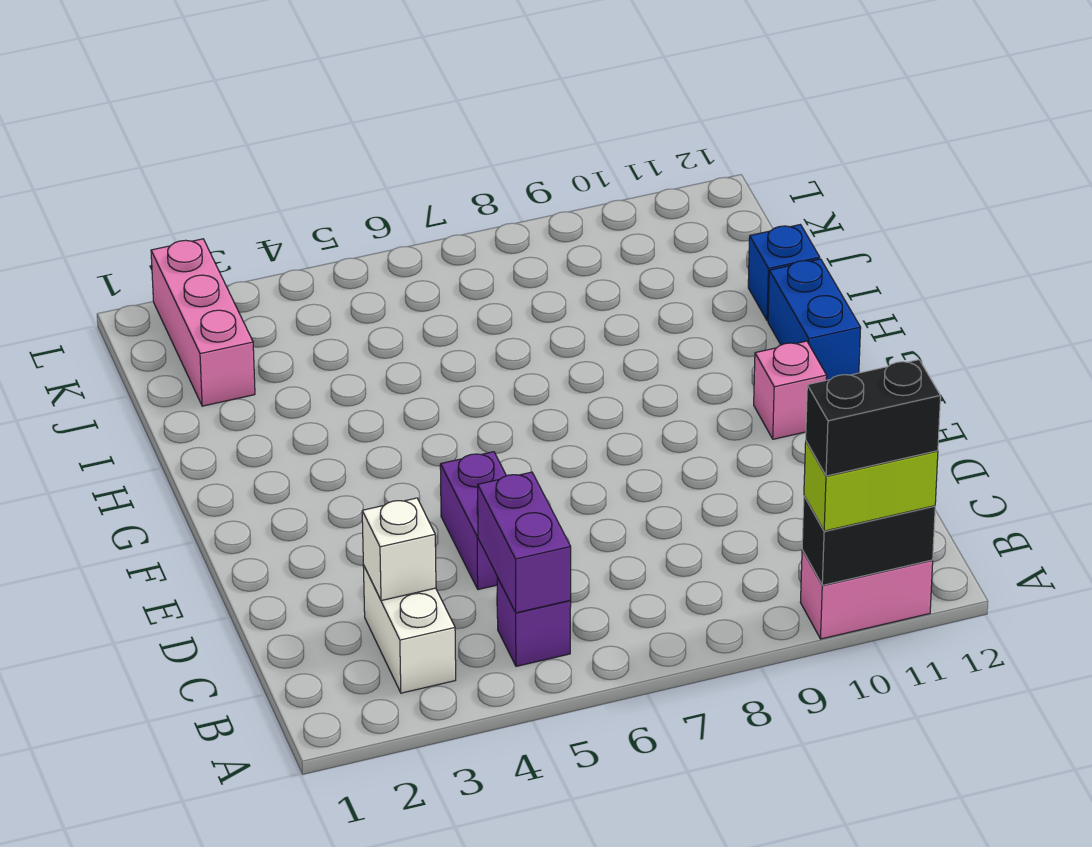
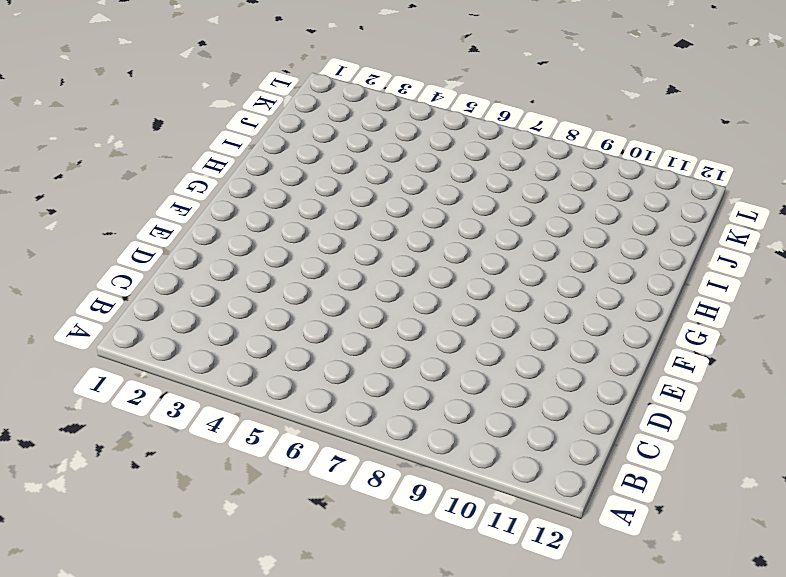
none -> pink 1x2 brick [800,550,933,639]
none -> white 1x2 brick [363,565,456,693]
none -> purple 1x1 brick [497,577,571,666]

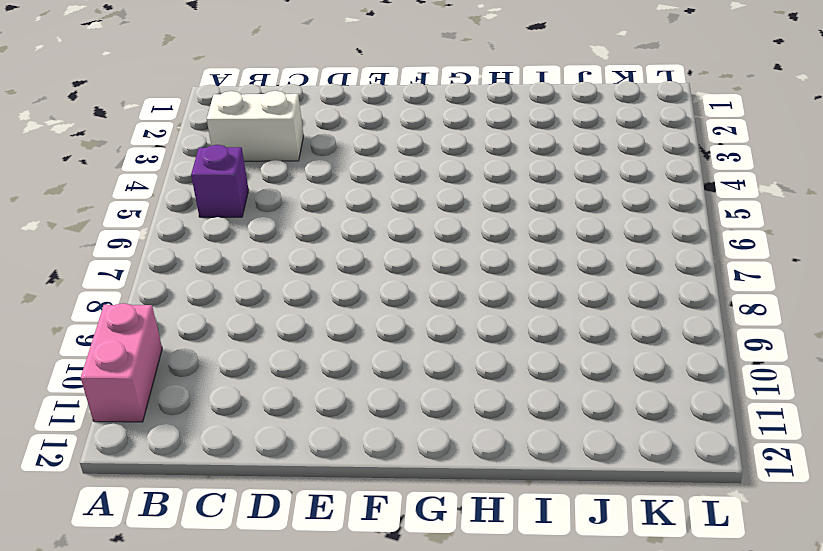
none -> purple 1x2 brick [440,452,506,590]
none -> pink 1x1 brick [754,341,827,439]
none -> blue 1x2 brick [768,259,861,380]

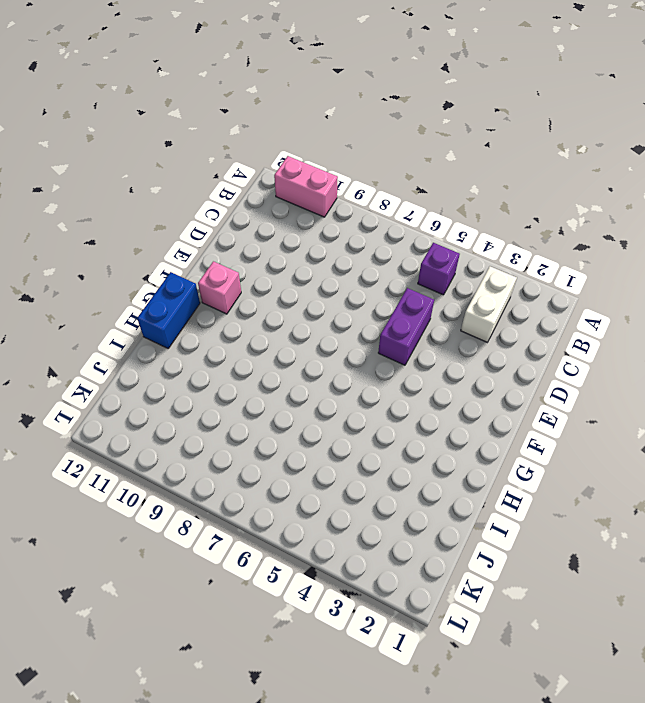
none -> blue 1x1 brick [748,225,820,321]
none -> pink 1x3 brick [151,239,255,406]
none -> black 1x2 brick [802,496,935,585]

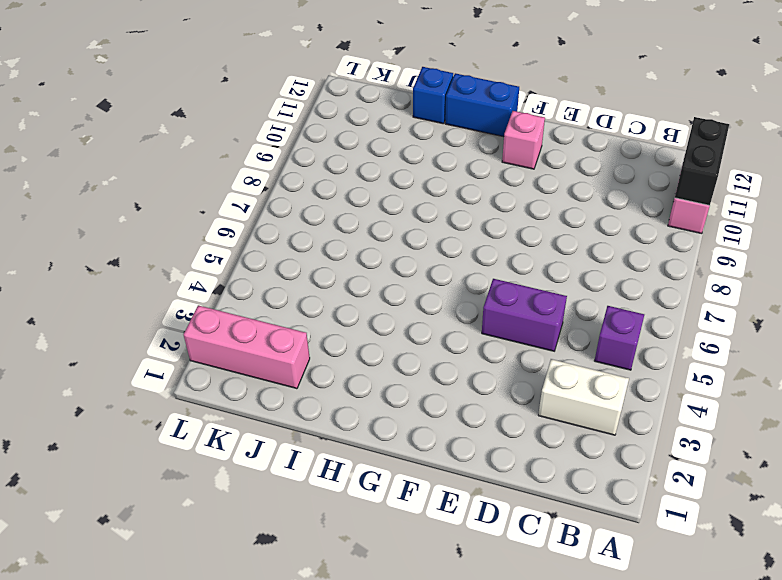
none -> purple 1x2 brick [477,472,571,613]
none -> white 1x1 brick [362,498,436,601]
none -> lime 1x2 brick [804,442,938,531]

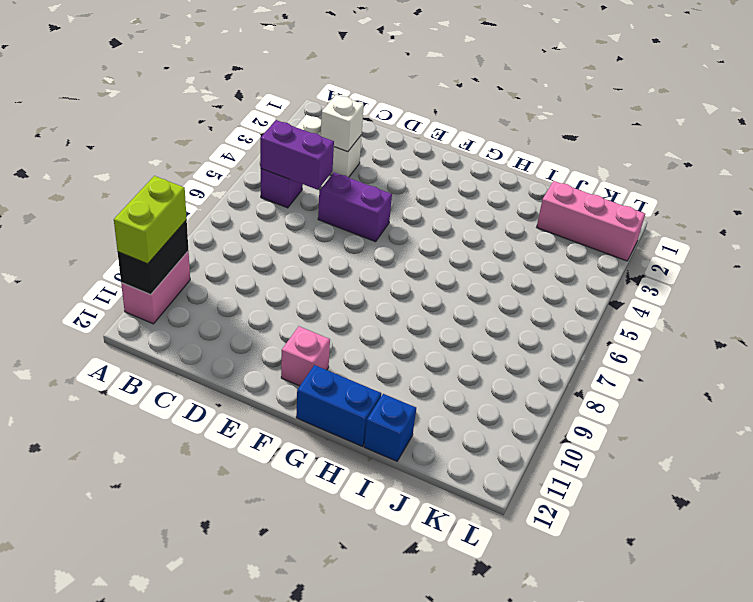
none -> black 1x2 brick [806,360,941,476]

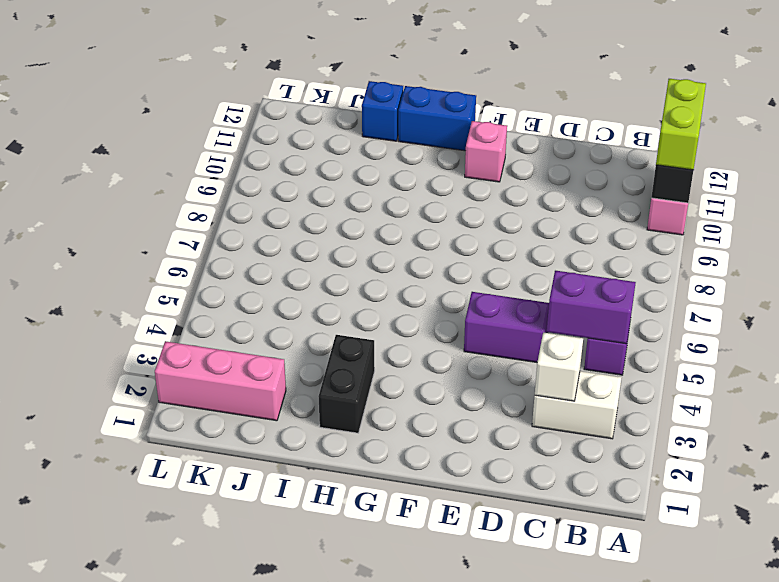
black 1x2 brick [318,335,375,433] -> black 1x2 brick moved to [806,360,941,476]

